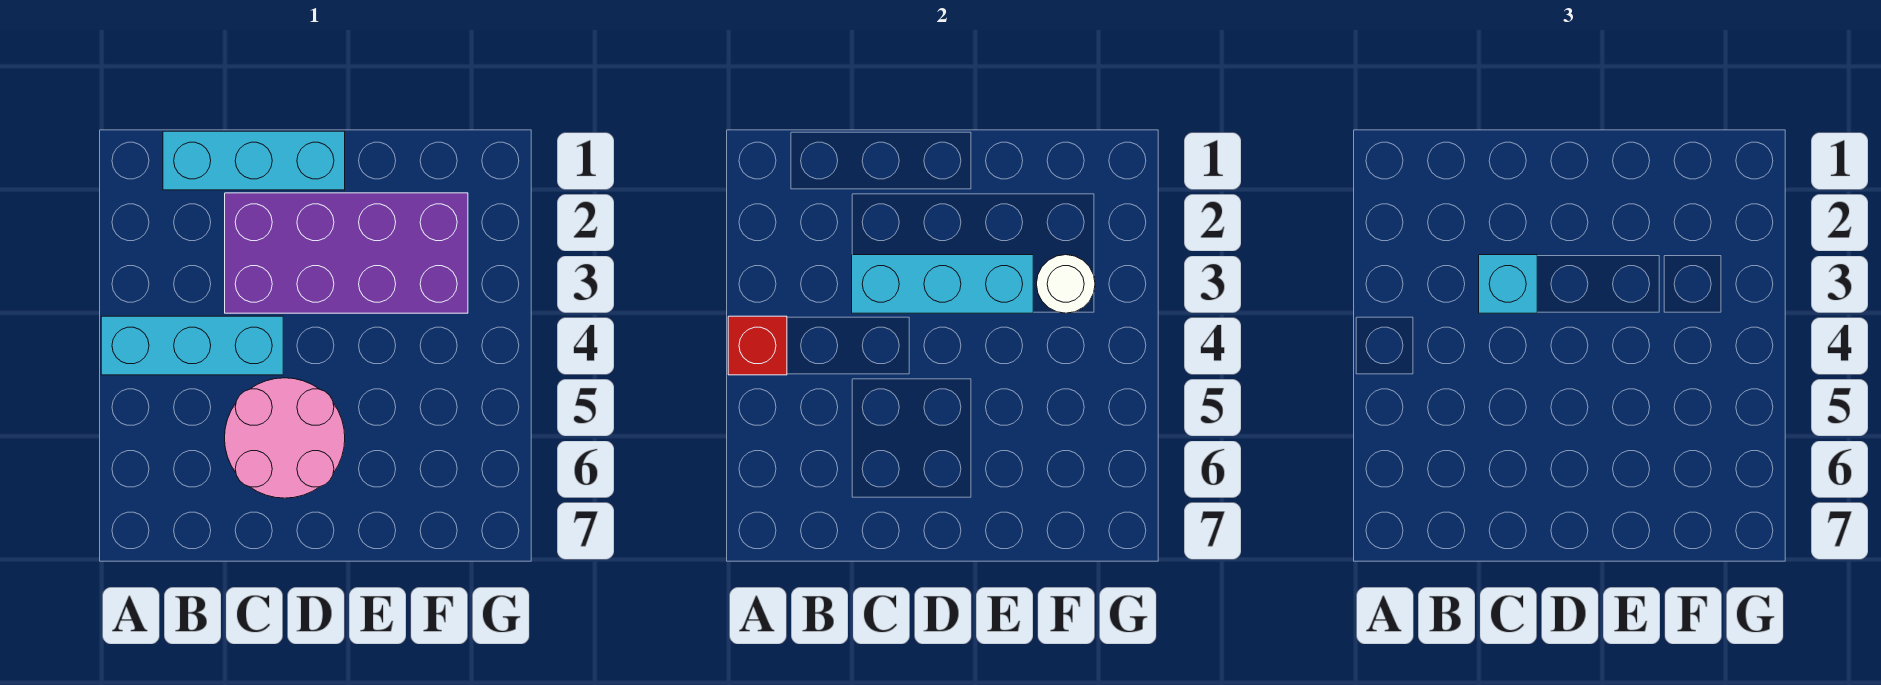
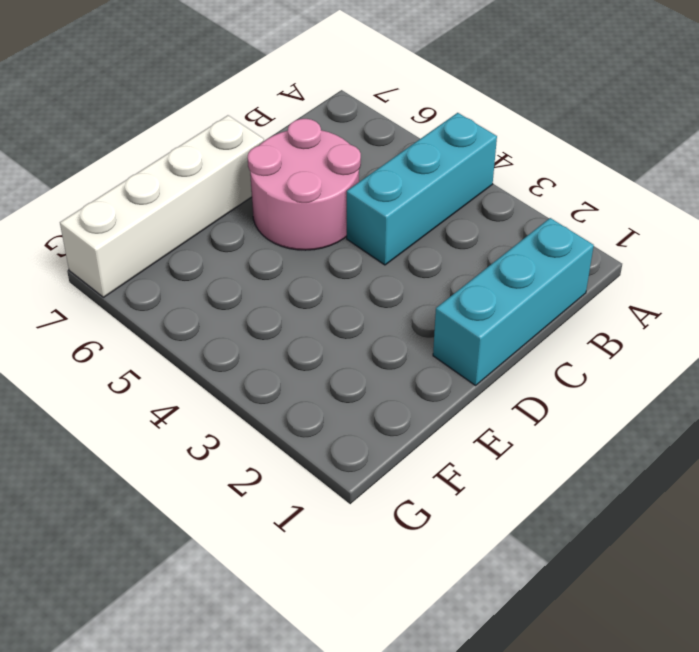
white 1x4 brick [60,115,264,297] -> none
none -> purple 2x4 brick [225,193,468,313]
none -> red 1x1 brick [728,316,787,375]

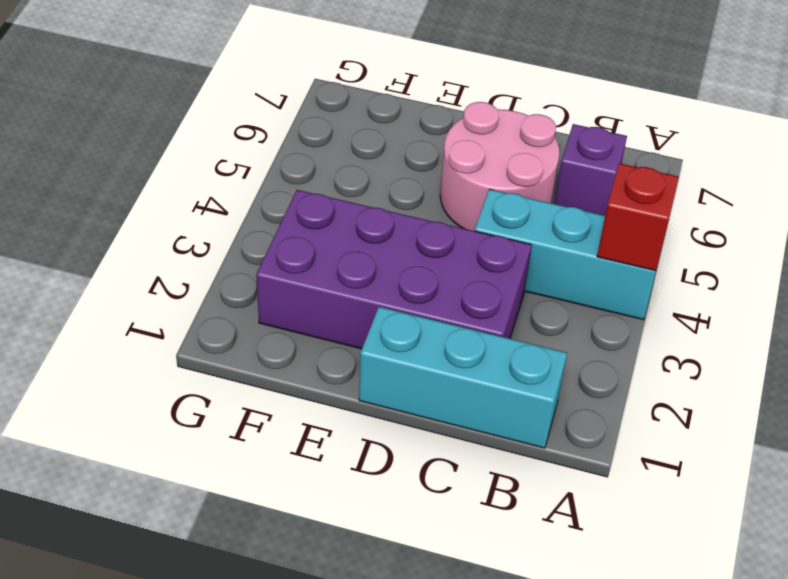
purple 1x1 brick [554,124,627,216] -> none
none -> cyan 1x3 brick [852,255,1033,313]
none -> white 1x1 round brick [1037,255,1095,313]

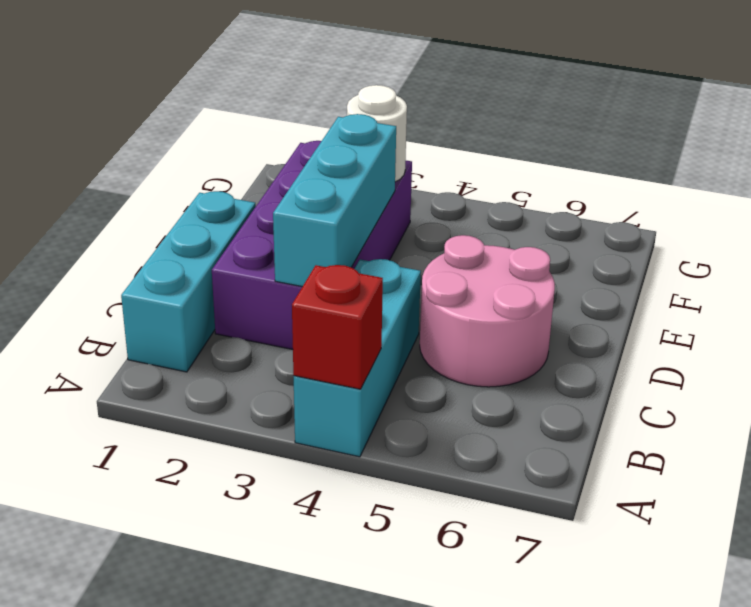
none -> cyan 1x1 brick [1479,255,1537,313]

